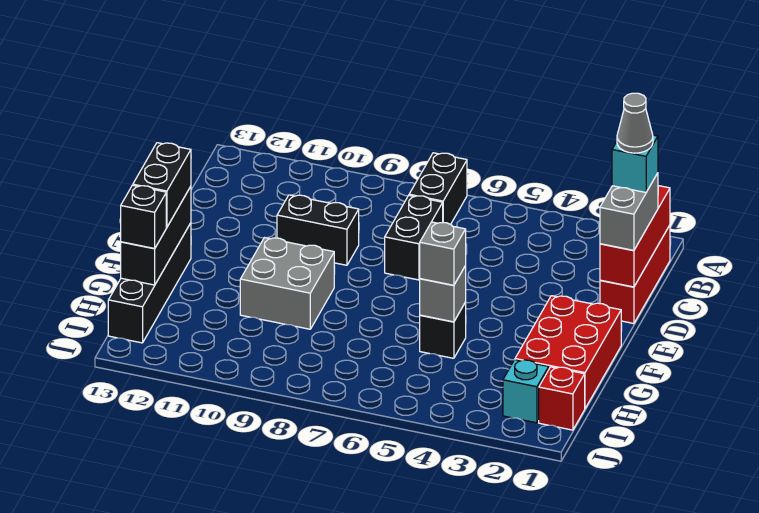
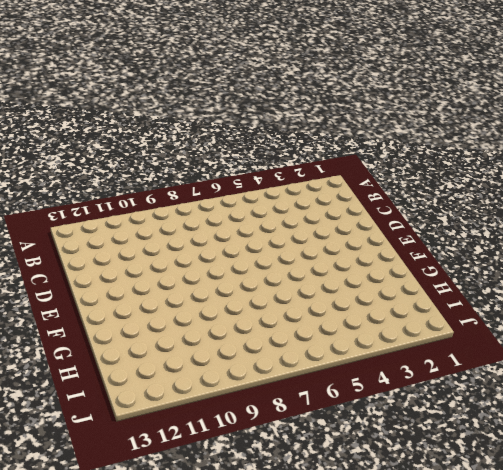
none -> black 1x2 brick [409,153,467,224]
none -> red 1x3 brick [600,225,670,324]
none -> black 1x2 brick [385,195,443,280]

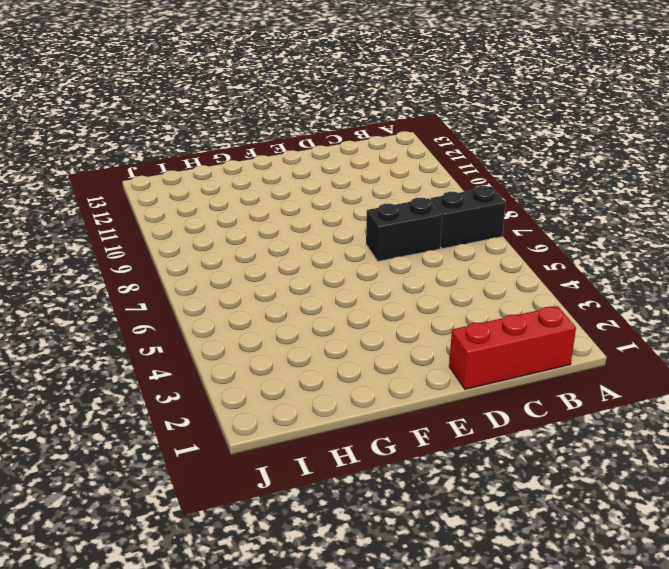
none -> black 1x2 brick [277,195,359,265]
none -> red 2x3 brick [515,296,621,408]
none -> grey 2x2 brick [240,238,334,329]

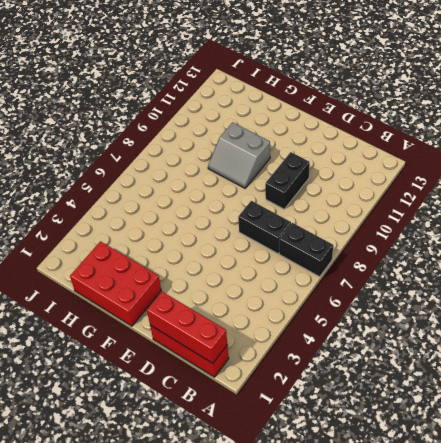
grey 2x2 slope [208,122,270,188] -> grey 2x2 brick [240,238,334,329]
none -> black 1x4 brick [108,223,191,343]
none -> black 1x1 brick [420,302,466,358]
none -> red 1x1 brick [539,367,585,430]

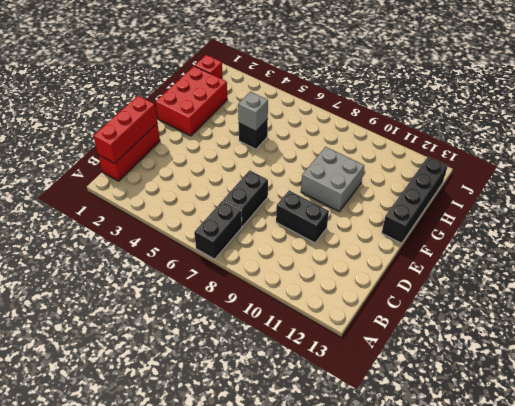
none -> cyan 1x1 brick [503,360,549,423]
none -> black 1x3 brick [121,186,191,285]
none -> grey 1x2 brick [600,173,658,250]

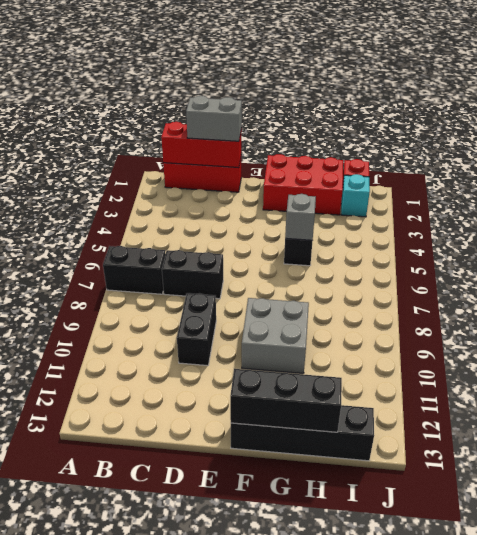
none -> black 1x2 brick [133,143,191,227]
none -> grey 1x1 brick [420,222,466,285]
none -> black 1x1 brick [121,185,166,249]

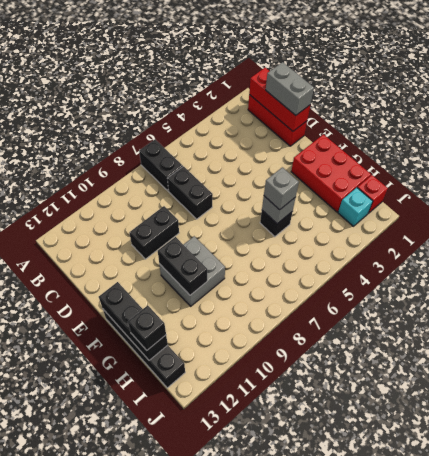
black 1x2 brick [158,237,207,295] -> black 1x2 brick moved to [133,143,191,227]
none -> cyan 1x1 brick [612,135,658,192]
none -> grey 1x1 cone [617,93,653,153]

